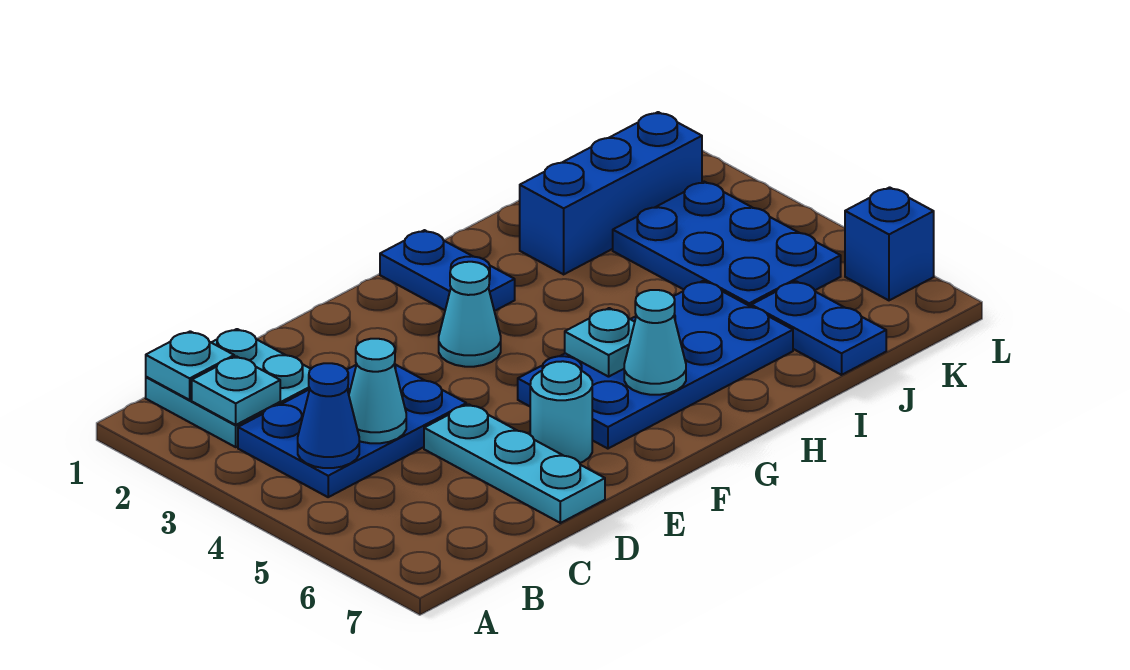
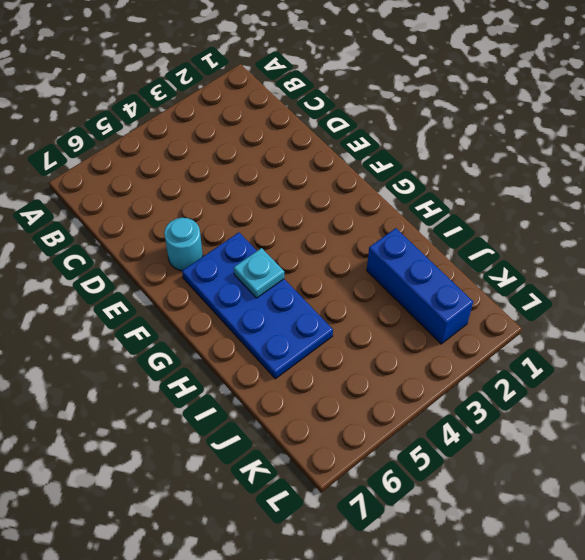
none -> cyan 2x2 plate [146,329,311,447]
none -> blue 2x3 plate [238,363,466,497]
none -> cyan 1x3 plate [424,404,605,523]

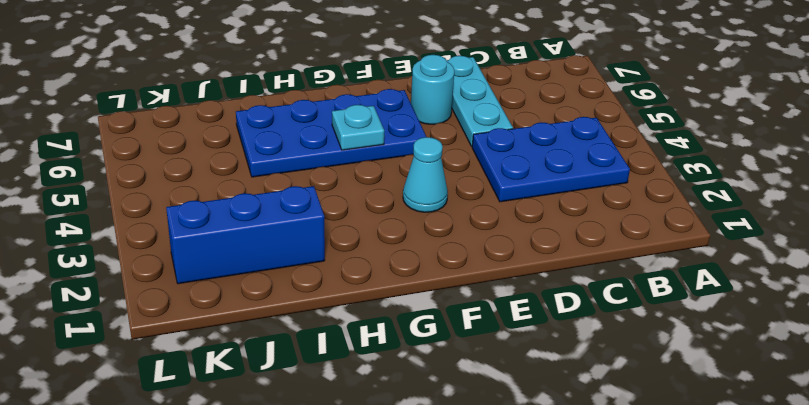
none -> cyan 2x2 plate [146,329,311,447]
none -> blue 1x2 plate [380,230,515,311]
none -> blue 2x3 plate [613,182,841,307]

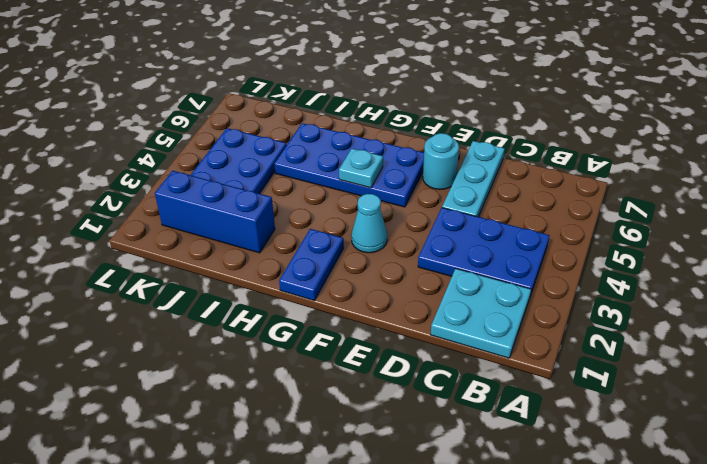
none -> blue 1x2 plate [751,281,886,375]
none -> blue 1x1 brick [845,187,934,300]
none -> cyan 1x1 plate [146,331,234,400]

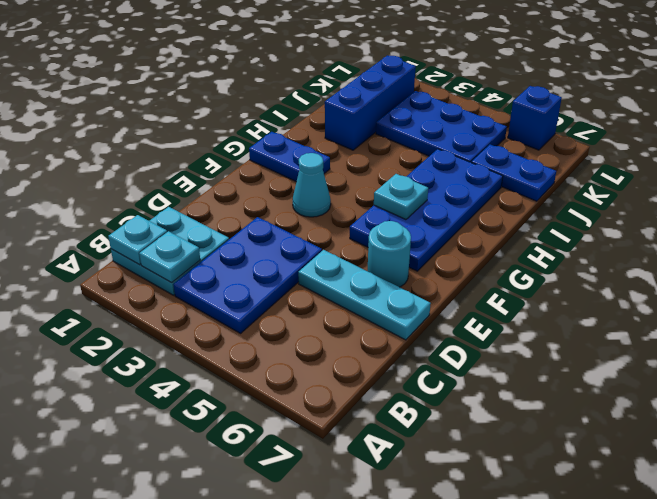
none -> blue 1x1 cone [298,363,359,468]
none -> cyan 1x1 cone [349,339,406,443]
none -> cyan 1x1 cone [624,290,686,395]

